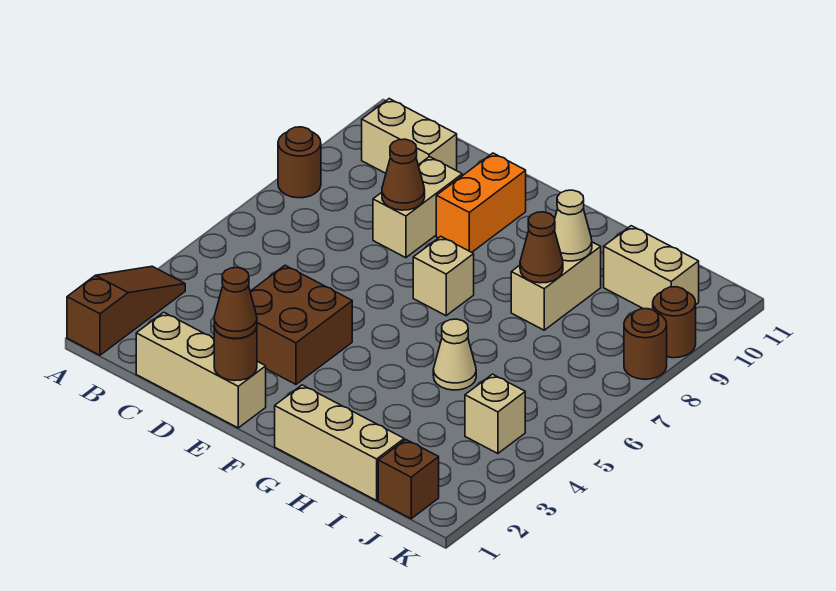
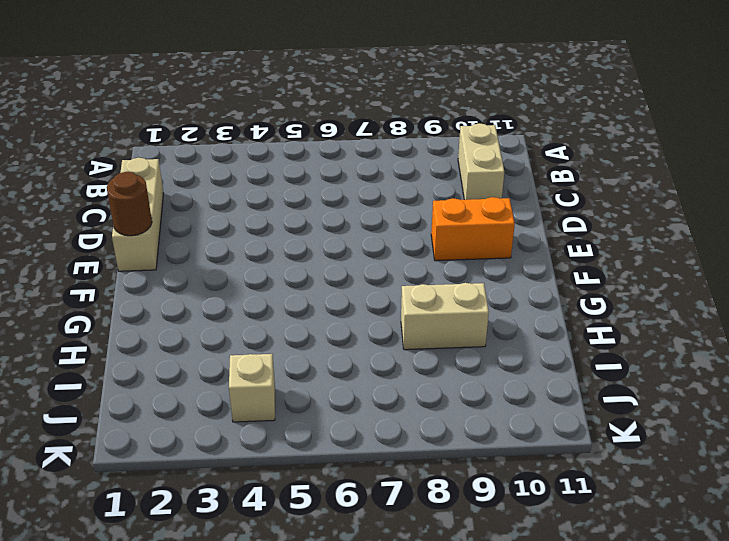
none -> brown 1x3 slope [67,266,185,355]
none -> brown 1x1 round brick [278,127,321,198]
none -> brown 2x2 brick [250,265,352,384]

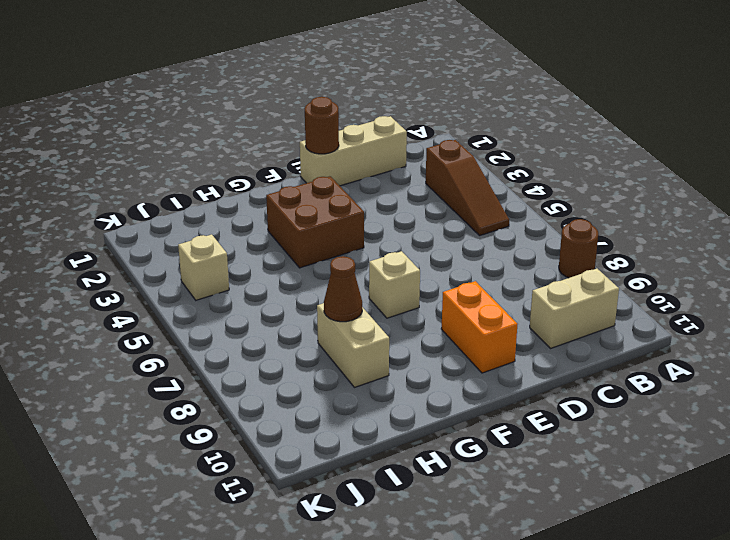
brown 1x3 slope [426,140,509,235] -> brown 1x3 slope moved to [67,266,185,355]
brown 2x2 brick [266,176,364,268] -> brown 2x2 brick moved to [250,265,352,384]
none -> tan 1x2 brick [373,157,462,258]
none -> tan 1x3 brick [275,385,404,501]
none -> tan 1x1 cone [433,319,476,390]

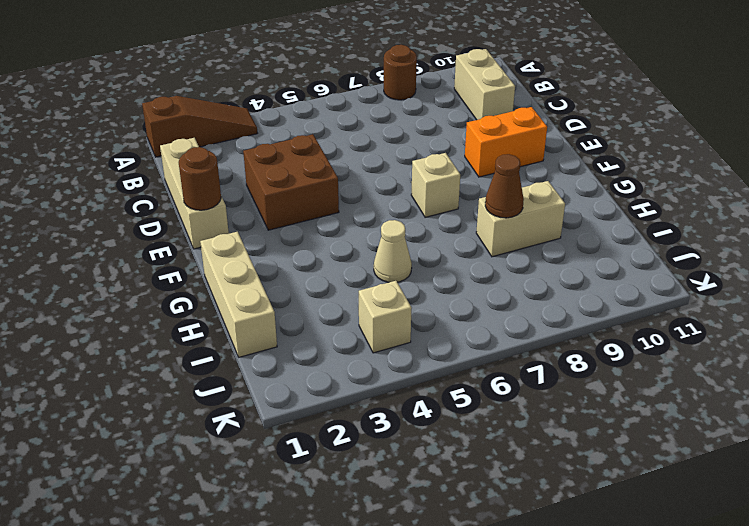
none -> tan 1x2 brick [373,157,462,258]
none -> tan 1x2 brick [604,226,699,310]
none -> brown 1x1 brick [378,440,439,519]

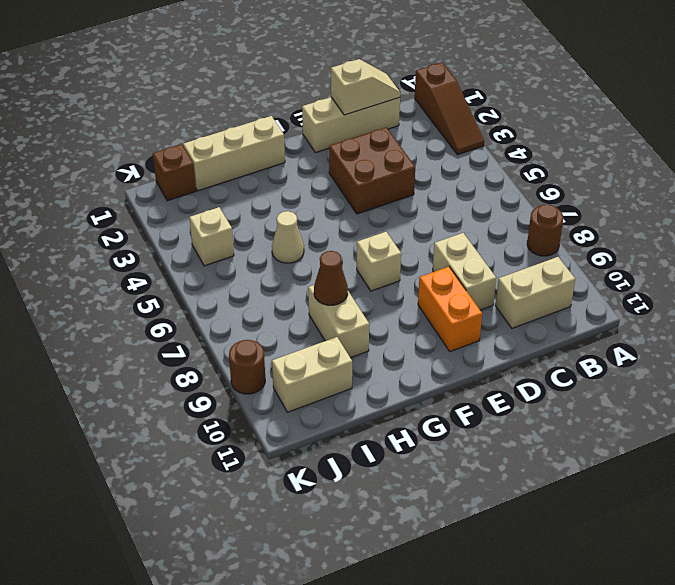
tan 1x2 slope [331,59,400,115] -> none
none -> brown 1x1 round brick [624,309,667,379]
none -> brown 1x1 cone [382,139,425,210]
none -> brown 1x1 round brick [214,327,257,381]

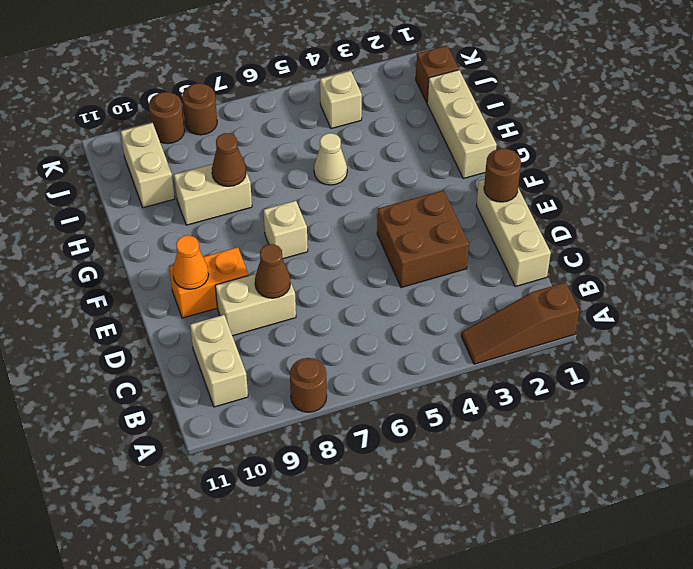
orange 1x1 cone [173,235,209,289] -> none
none -> tan 1x1 cone [555,190,592,261]
none -> brown 1x1 cone [214,268,257,338]

